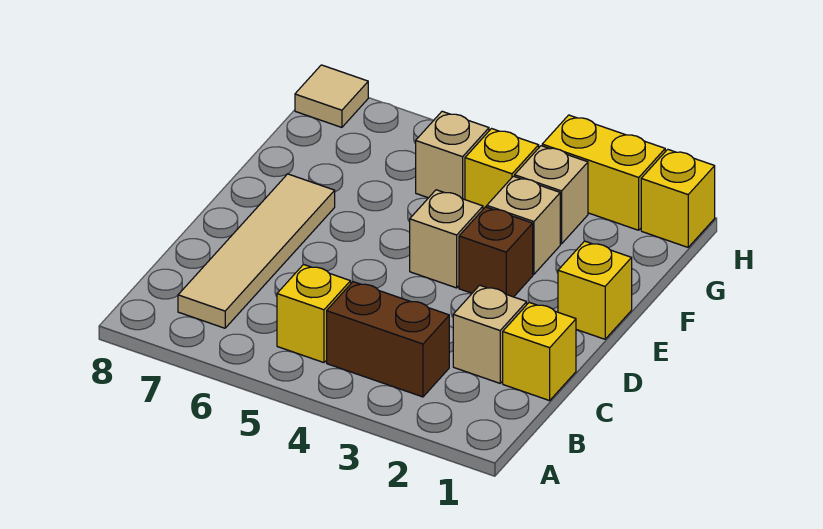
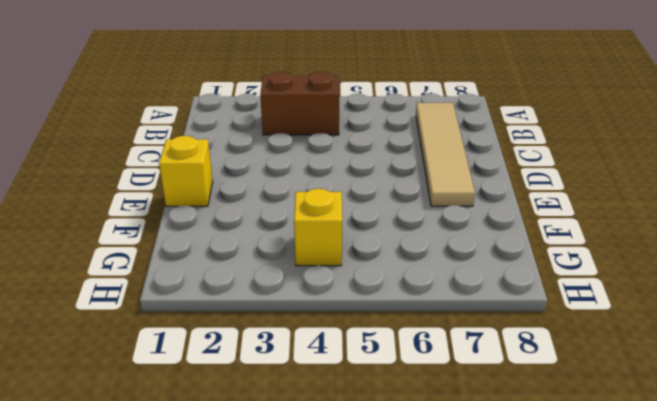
none -> yellow 1x1 brick [277,264,351,363]
none -> yellow 1x1 brick [503,303,576,401]
none -> tan 1x1 brick [453,285,527,383]

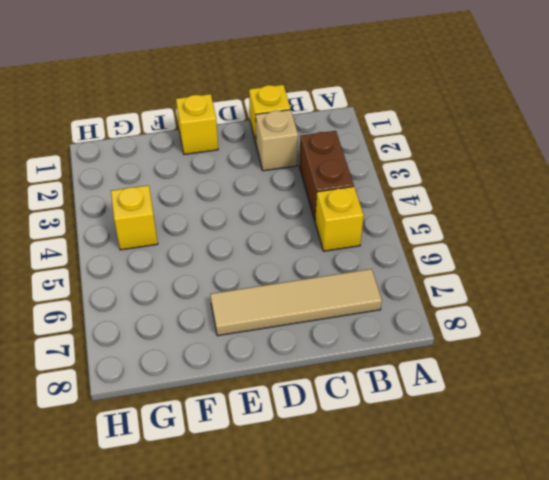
none -> brown 1x1 brick [459,207,533,297]
none -> tan 1x1 brick [410,190,483,288]
none -> tan 1x1 brick [487,176,560,274]

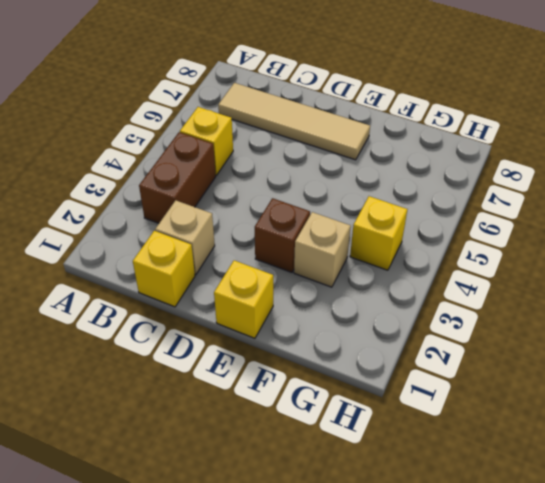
none -> tan 1x1 brick [410,190,483,288]
none -> tan 1x1 brick [515,146,588,244]
none -> tan 1x1 brick [416,111,489,200]

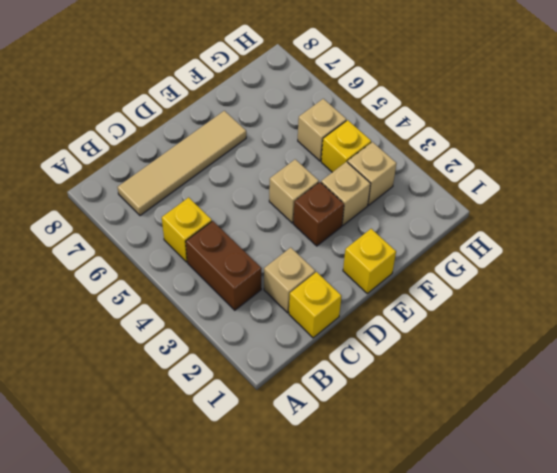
none -> yellow 1x1 brick [641,149,715,247]
none -> yellow 1x2 brick [542,115,665,230]
none -> tan 1x1 tile [295,65,368,127]

